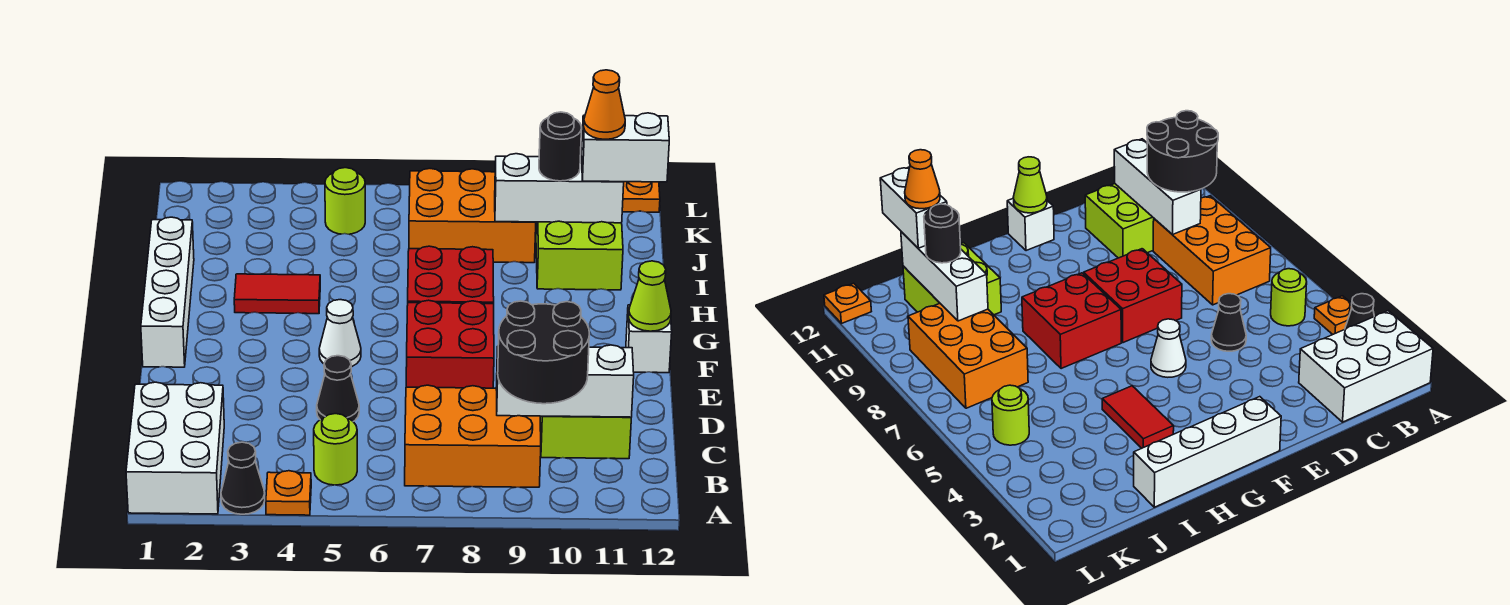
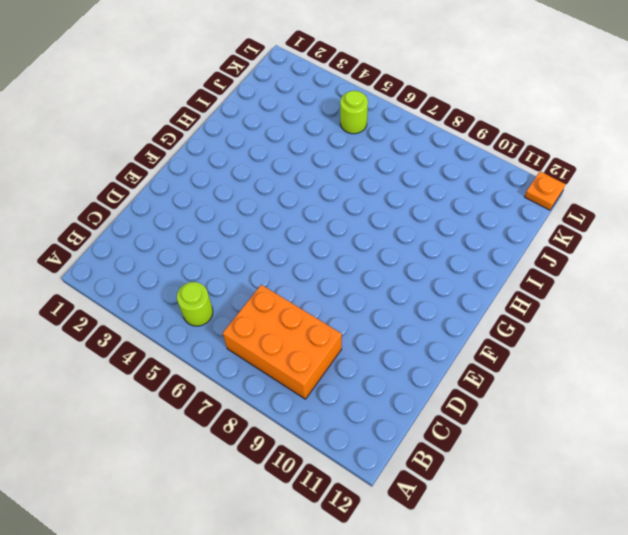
none -> white 2x3 brick [126,382,224,514]
none -> black 1x1 cone [221,442,265,514]
none -> orange 1x1 plate [266,471,311,515]

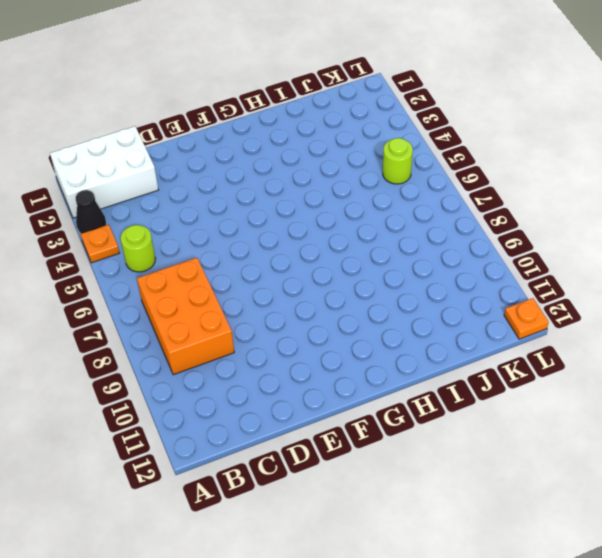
none -> lime 2x2 brick [540,416,631,459]
none -> black 1x1 cone [317,356,359,421]
none -> red 2x2 brick [406,300,494,388]

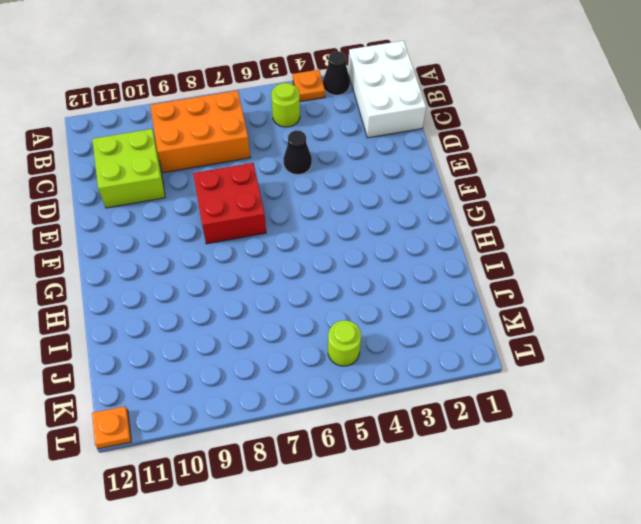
none -> white 1x4 brick [141,217,194,367]
none -> white 1x1 cone [319,300,361,367]
none -> white 1x1 brick [626,305,672,373]

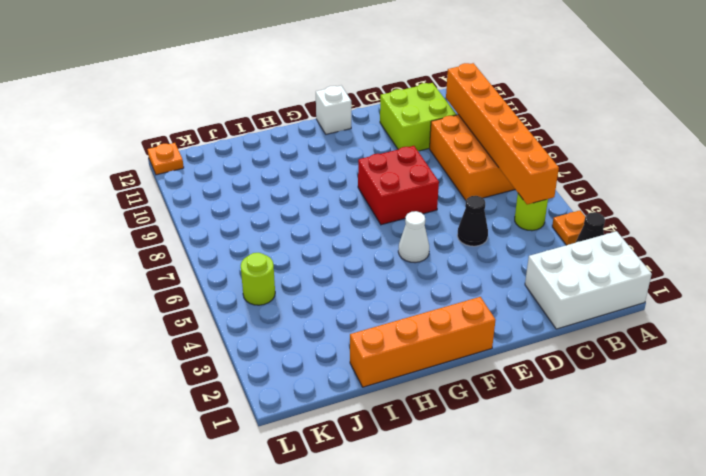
orange 1x6 brick [446,63,559,204] -> none
orange 1x4 brick [350,297,495,387] -> white 1x4 brick [141,217,194,367]
none -> red 2x2 brick [408,246,494,304]
none -> red 1x2 tile [234,274,320,314]
none -> lime 2x2 brick [536,221,623,290]

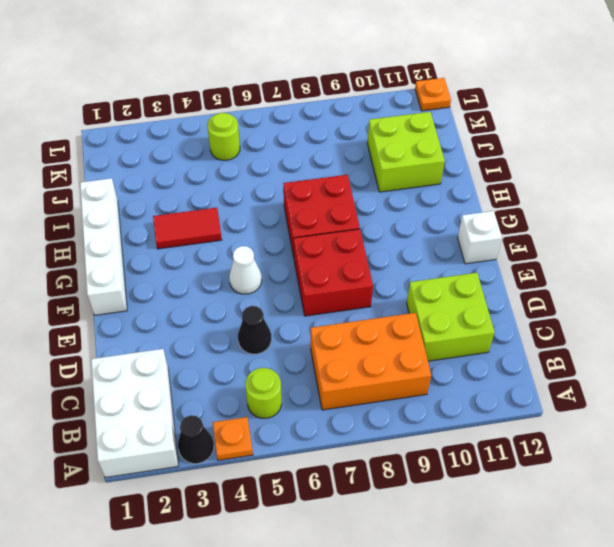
none -> orange 2x3 brick [409,169,536,263]
none -> white 1x3 brick [496,345,634,417]
none -> lime 1x1 cone [629,261,671,331]

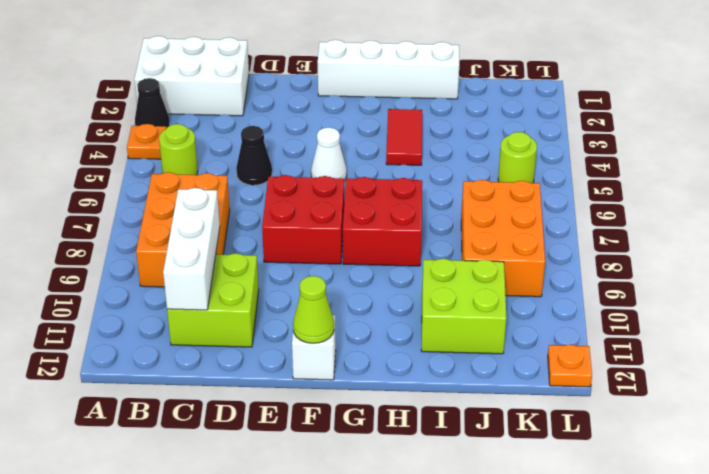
none -> white 1x3 brick [495,154,624,223]
none -> black 2x2 round brick [498,301,589,404]
none -> black 1x1 round brick [539,112,582,181]

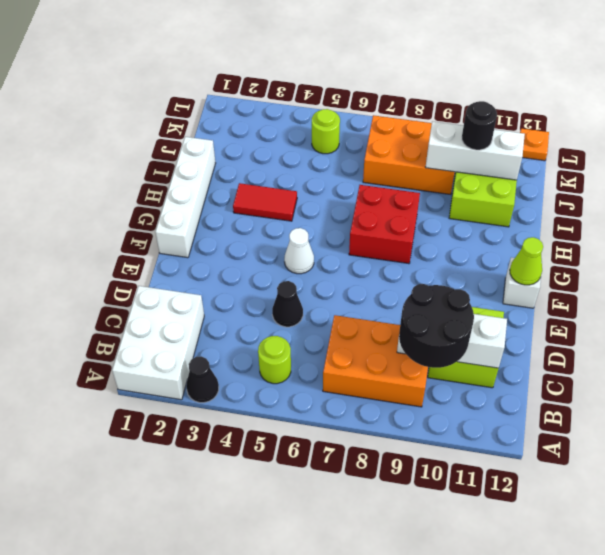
none -> orange 1x1 plate [266,471,311,515]
none -> red 2x2 brick [406,300,494,388]
none -> white 1x2 brick [582,113,669,182]

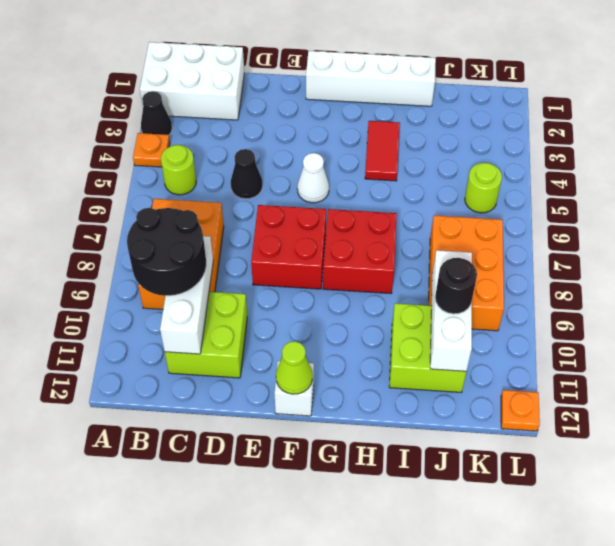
none -> white 1x2 brick [582,113,669,182]
none -> orange 1x1 cone [584,70,625,139]

